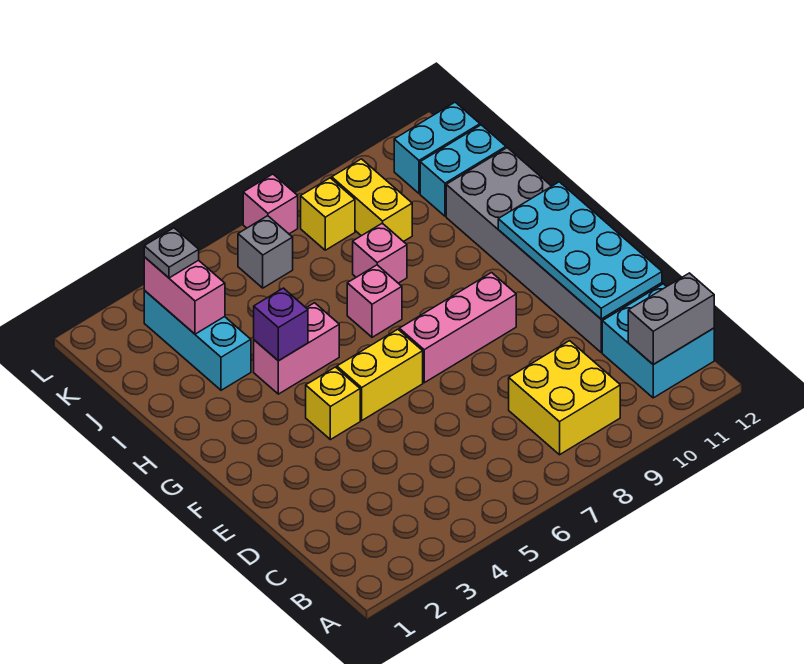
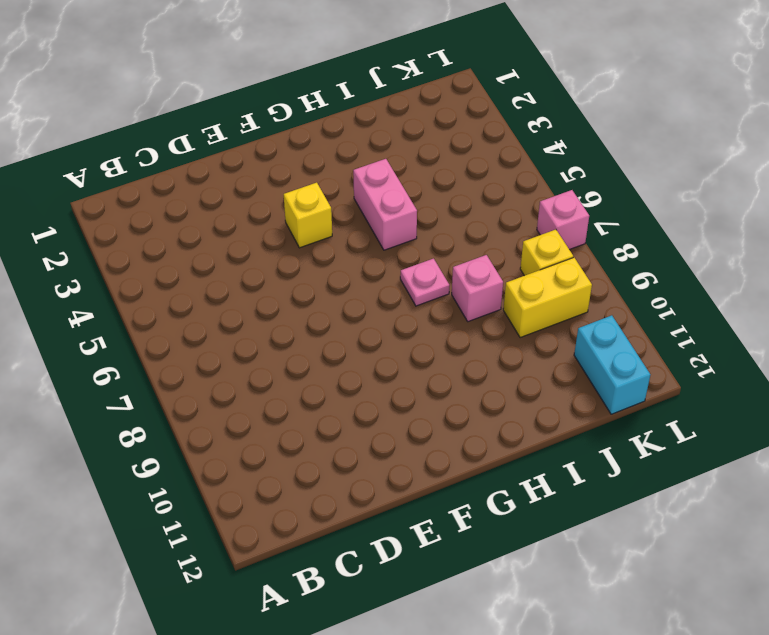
pink 1x1 plate [400,259,450,306] -> pink 1x1 brick [347,265,402,337]
none -> yellow 2x2 brick [509,341,620,455]
none -> cyan 2x2 brick [602,284,714,398]
none -> grey 2x6 brick [446,148,662,352]

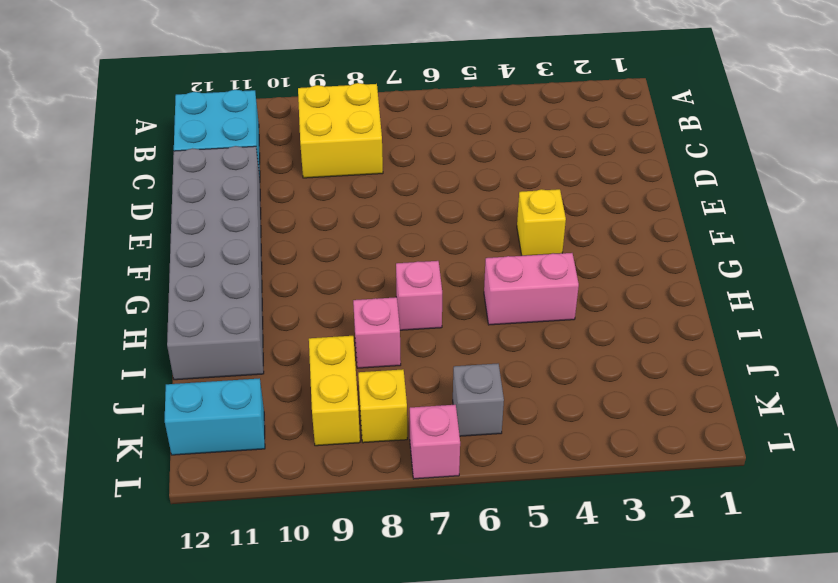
none -> yellow 1x2 brick [337,329,423,420]
none -> pink 1x3 brick [399,273,516,383]
none -> cyan 1x3 brick [144,291,251,390]

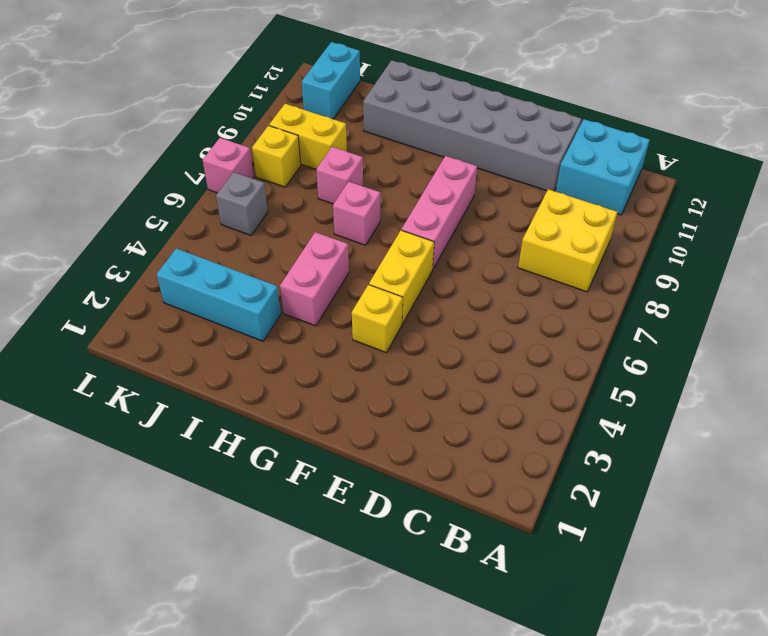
none -> cyan 1x2 brick [420,125,506,216]
none -> grey 1x2 brick [628,273,714,364]
none -> cyan 2x4 plate [498,182,662,319]

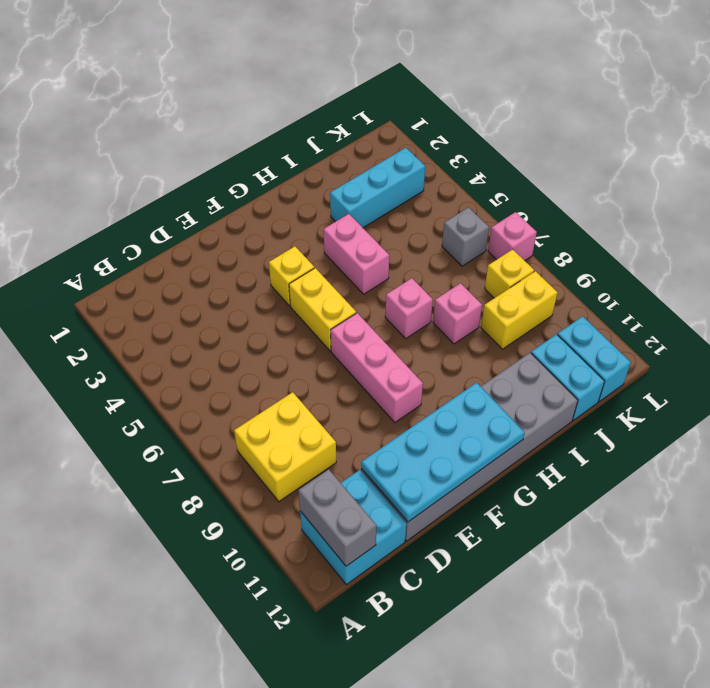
none -> purple 1x1 brick [254,288,308,361]
none -> pink 1x2 brick [144,257,225,334]
none -> grey 1x1 plate [144,228,199,278]

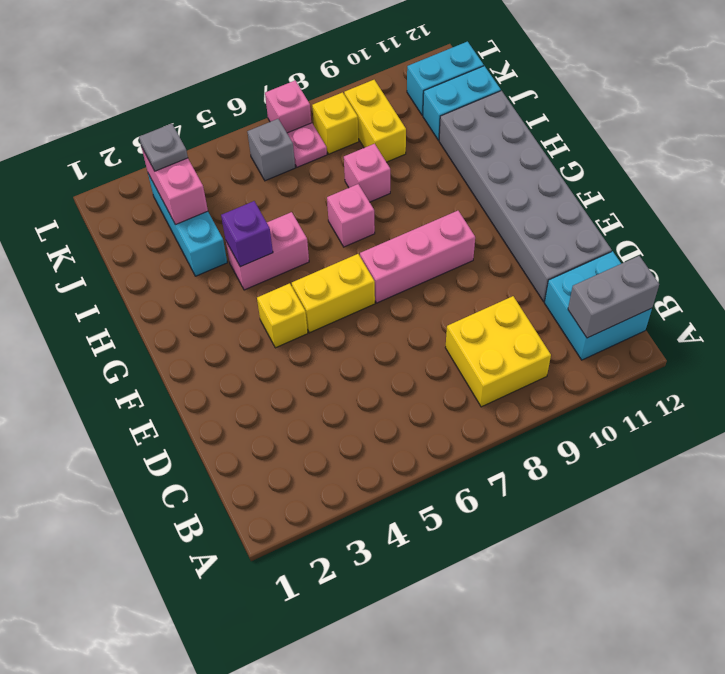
pink 1x1 plate [287,123,327,167] -> none
none -> cyan 2x4 plate [498,182,662,319]

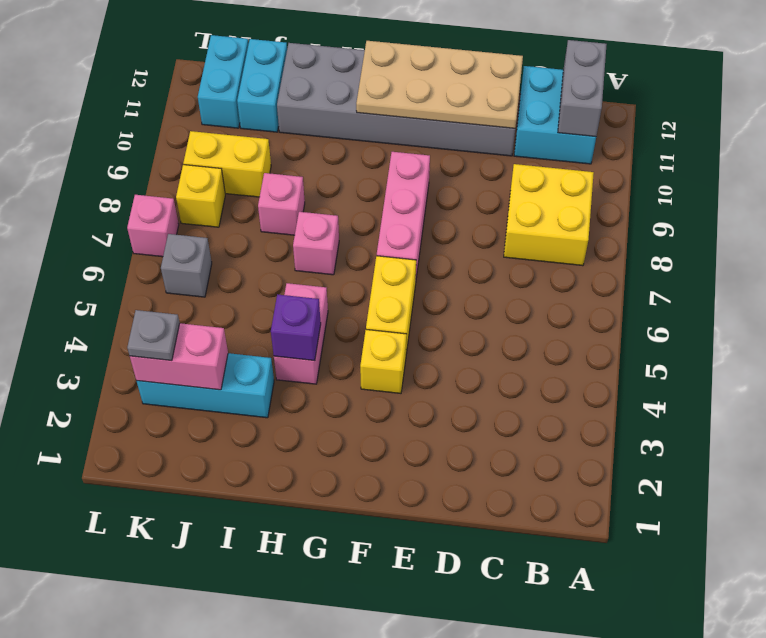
tan 2x4 plate [356,41,523,128] -> cyan 2x4 plate [498,182,662,319]

